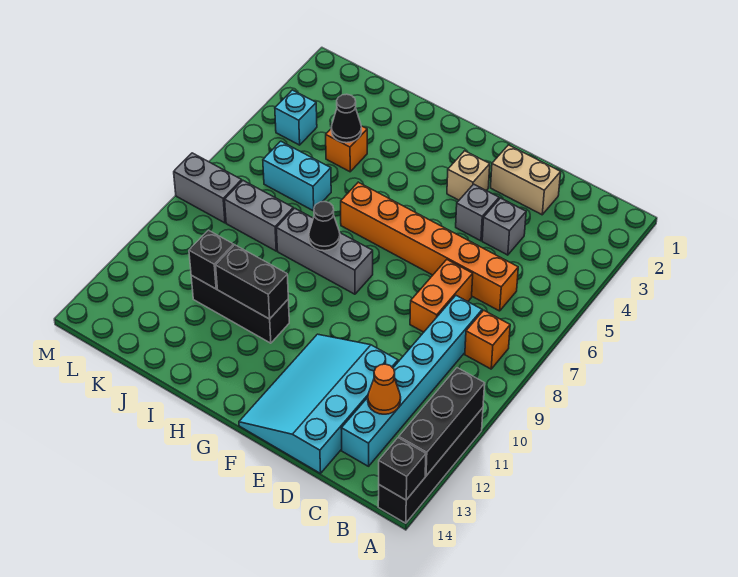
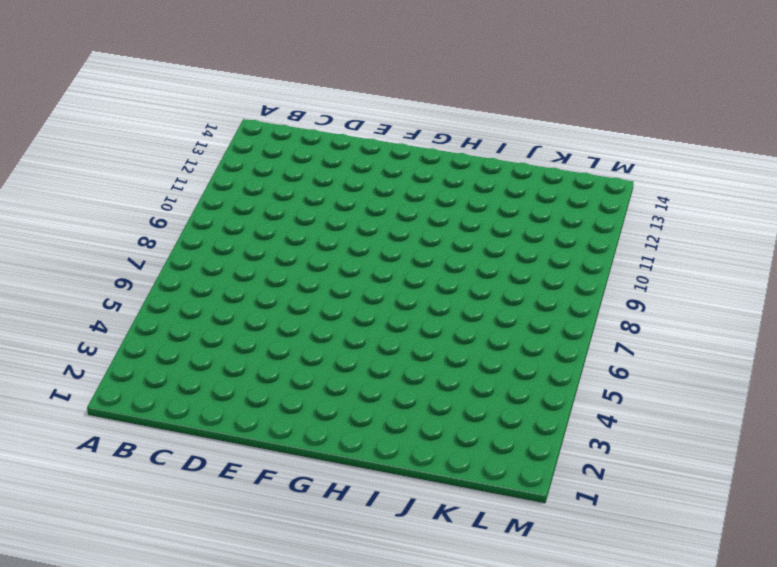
none -> black 1x4 brick [378,408,483,523]
none -> orange 1x1 brick [465,310,510,369]
none -> orange 1x6 brick [341,182,518,311]

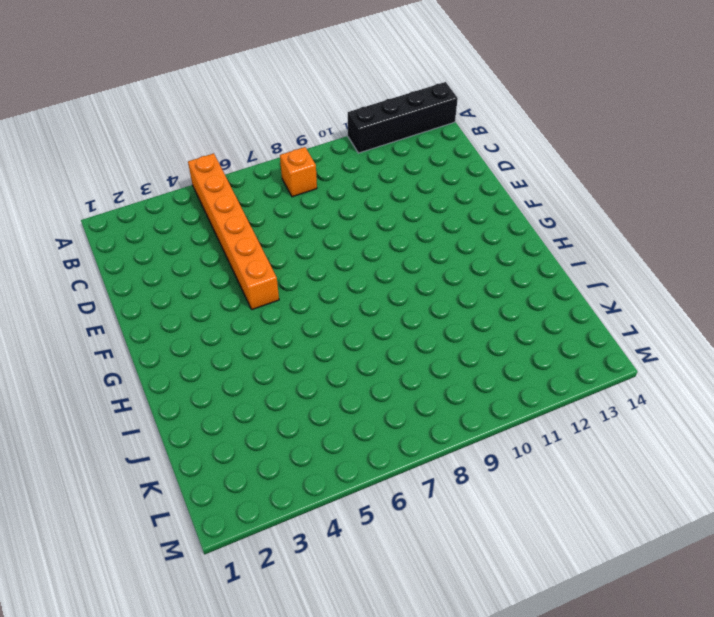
orange 1x6 brick [188,153,279,310] -> orange 1x6 brick moved to [341,182,518,311]
none -> cyan 1x6 brick [341,296,482,466]
none -> tan 1x2 brick [491,145,561,215]
none -> grey 1x1 brick [482,198,526,255]

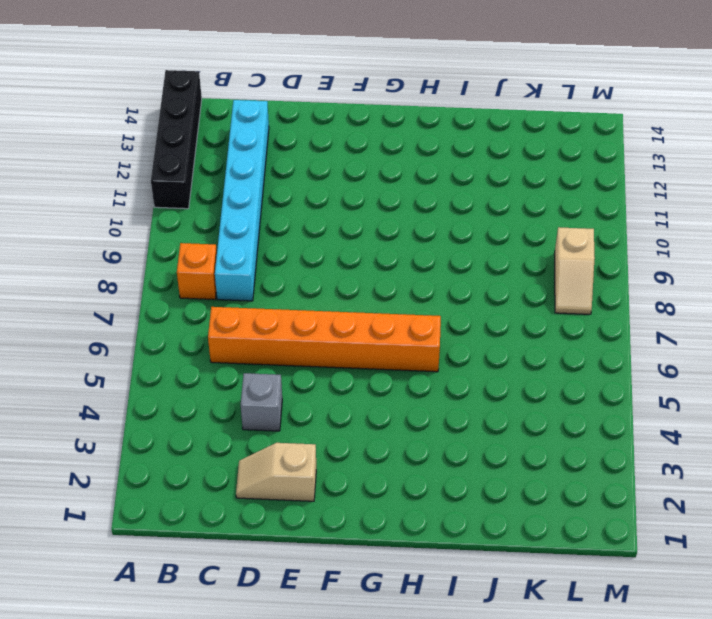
tan 1x2 slope [236,443,316,501] -> tan 1x2 brick [491,145,561,215]
tan 1x2 slope [554,227,595,314] -> grey 1x2 brick [174,153,242,223]
none -> orange 1x2 brick [410,260,473,332]
none -> cyan 3x4 slope [239,334,398,473]
none -> grey 1x1 brick [456,184,499,241]

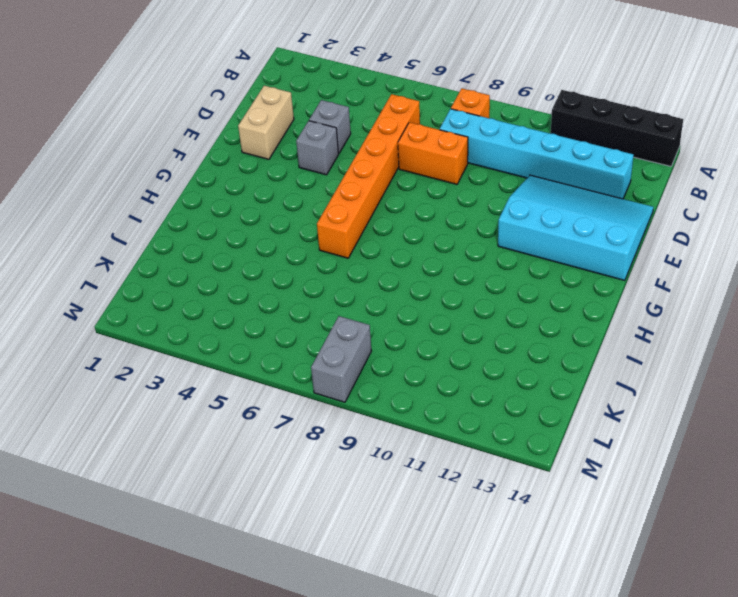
cyan 3x4 slope [498,175,653,281] -> cyan 3x4 slope turned to [239,334,398,473]
none -> tan 1x1 brick [447,151,490,200]
none -> grey 1x3 brick [276,208,373,294]
none -> black 1x3 brick [191,275,289,343]

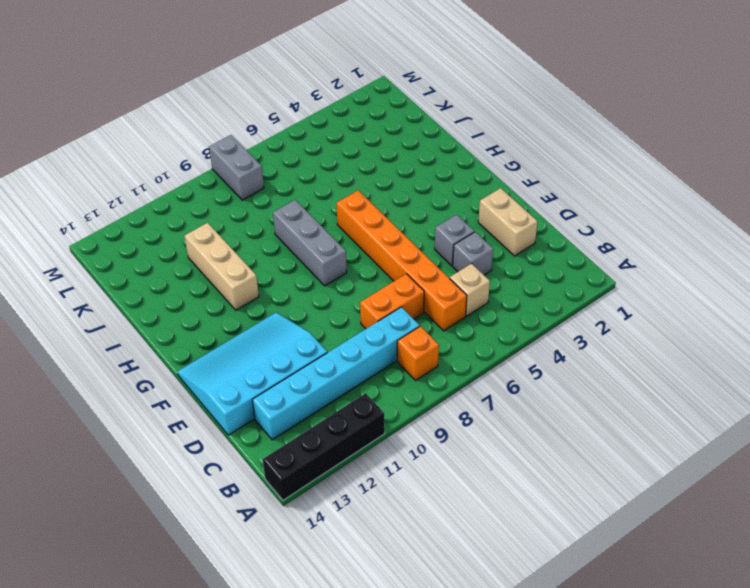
tan 1x1 brick [450,264,490,316] -> tan 1x1 brick moved to [447,151,490,200]
tan 1x3 brick [185,223,259,310] -> black 1x3 brick [191,275,289,343]
none -> orange 1x1 brick [326,126,367,172]
none -> cyan 1x2 brick [263,141,331,211]
none -> grey 1x2 brick [225,181,293,251]

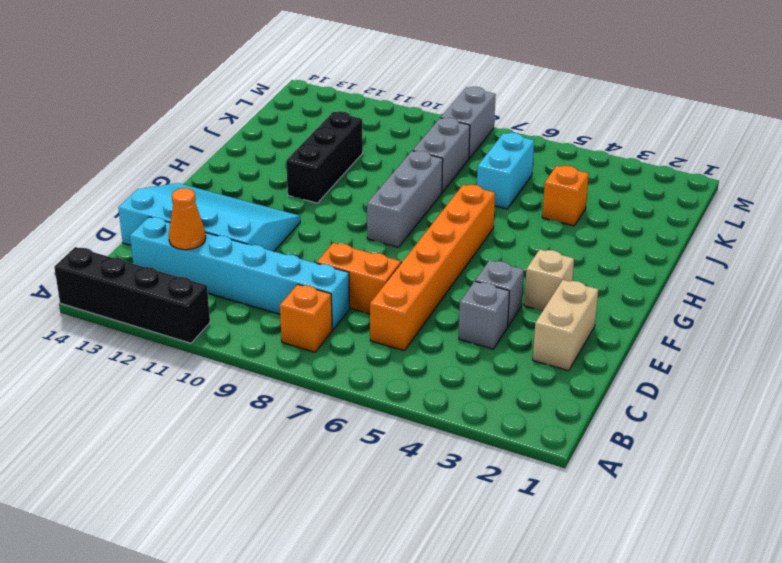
none -> cyan 1x1 brick [275,90,317,145]
none -> black 1x3 brick [399,368,485,476]
none -> black 1x1 brick [379,438,426,500]

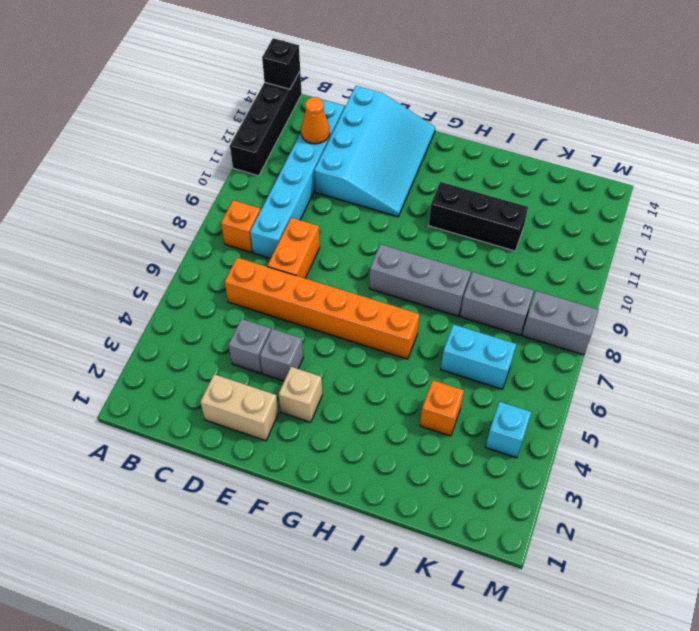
none -> black 1x3 brick [399,368,485,476]
none -> black 1x1 cone [309,202,340,251]
none -> black 1x2 brick [216,245,288,319]

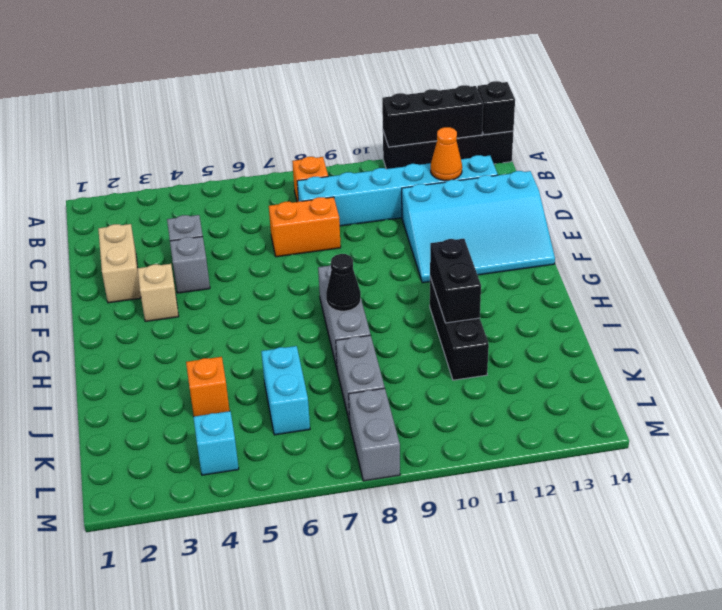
none -> orange 1x6 brick [341,182,518,311]
none -> black 1x1 cone [331,94,361,143]
none -> black 1x1 brick [189,230,234,289]

